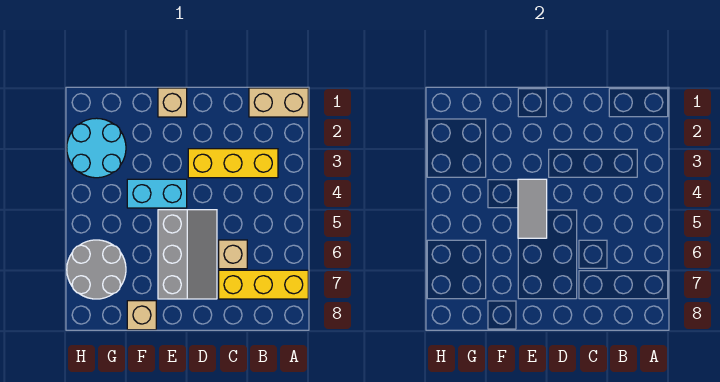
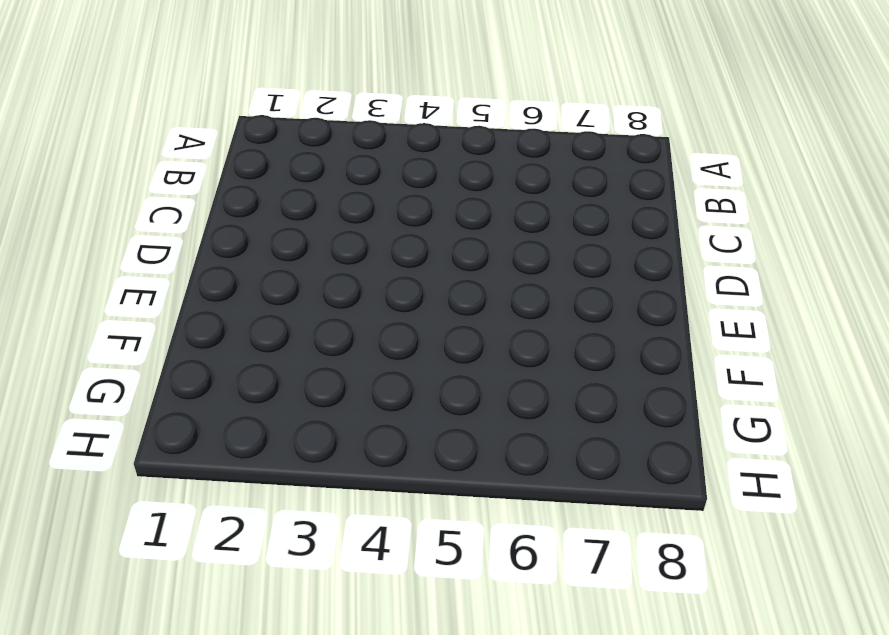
none -> tan 1x2 brick [249,88,308,117]
none -> yellow 1x3 brick [219,270,308,299]

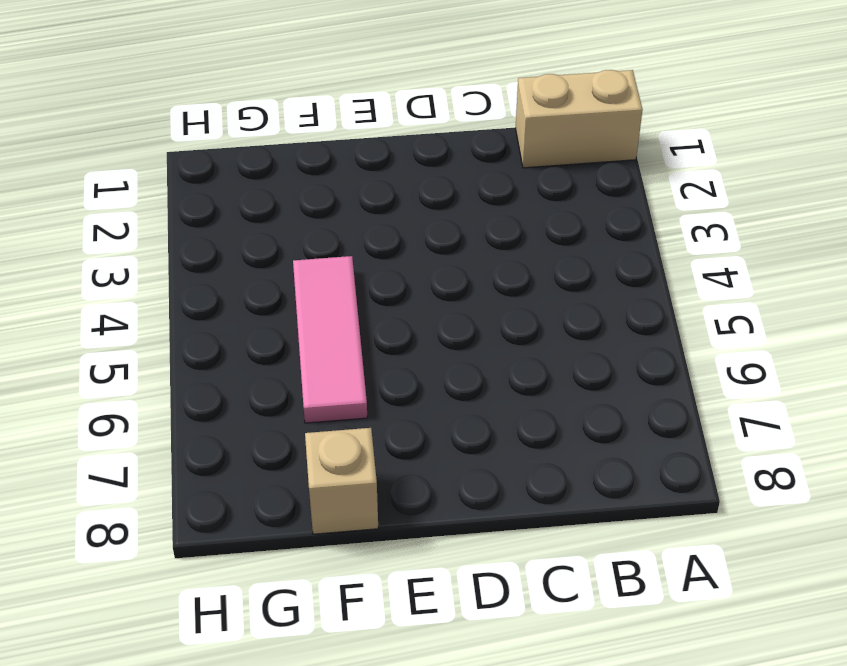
pink 1x3 tile [293,256,367,423] -> cyan 1x2 brick [127,179,187,208]
none -> yellow 1x3 brick [219,270,308,299]
none -> yellow 1x3 brick [188,149,278,178]

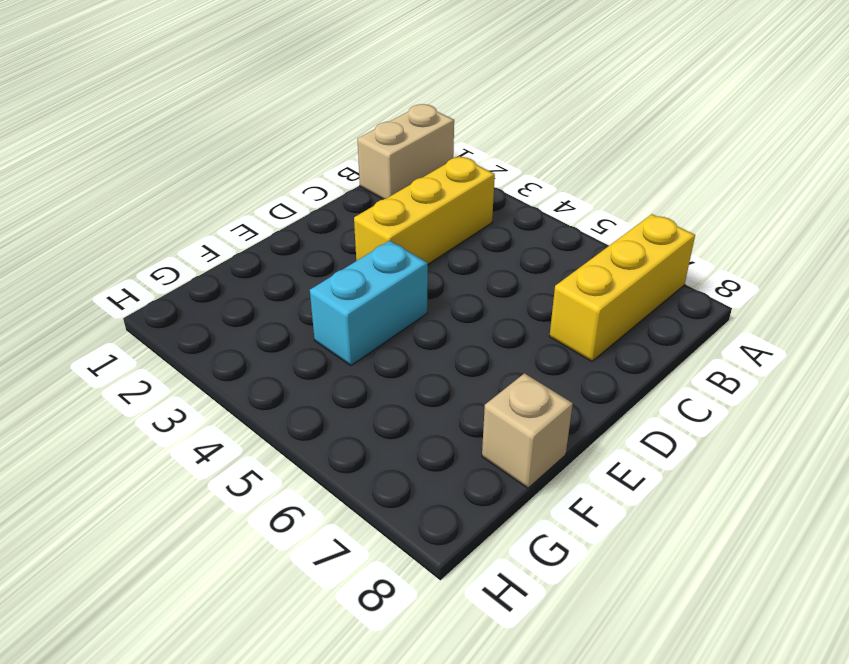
none -> tan 1x1 brick [219,240,247,269]
none -> grey 2x3 slope [158,210,217,299]

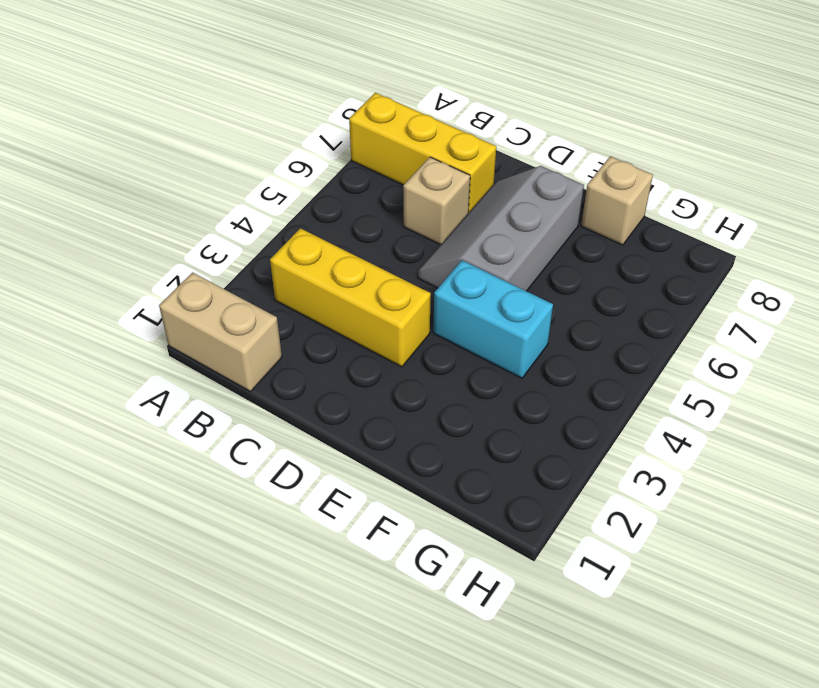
none -> tan 1x1 brick [158,88,187,117]
none -> cyan 2x2 round brick [67,118,126,178]

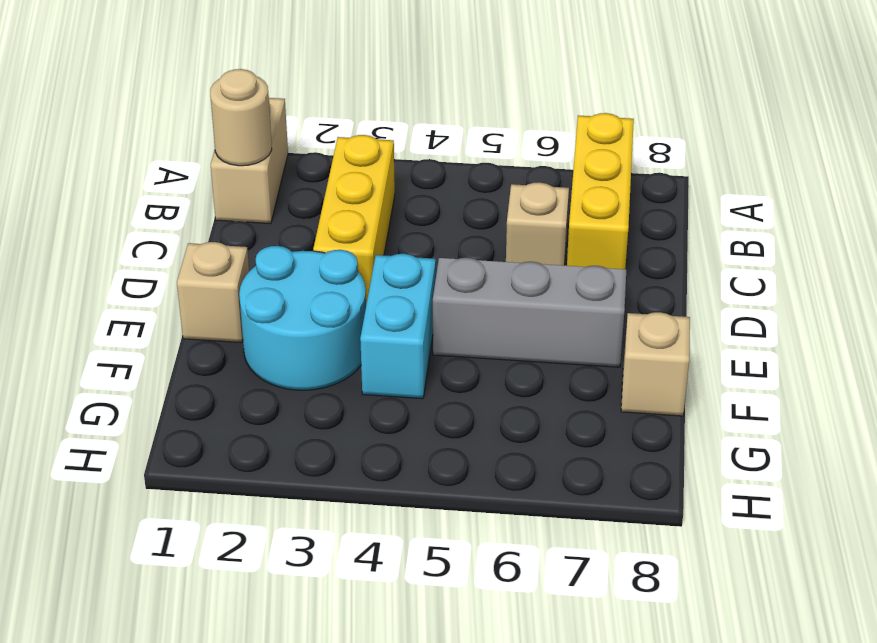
tan 1x1 round brick [210,69,272,166] -> none
cyan 2x2 round brick [239,246,366,390] -> cyan 2x2 round brick moved to [67,118,126,178]
none -> grey 2x2 round brick [67,240,126,299]
none -> grey 1x2 tile [518,179,547,238]

